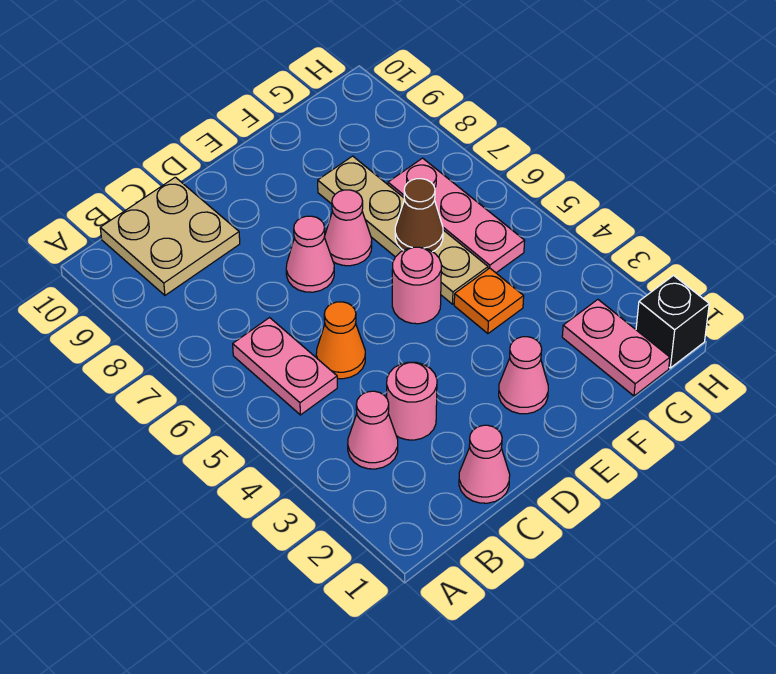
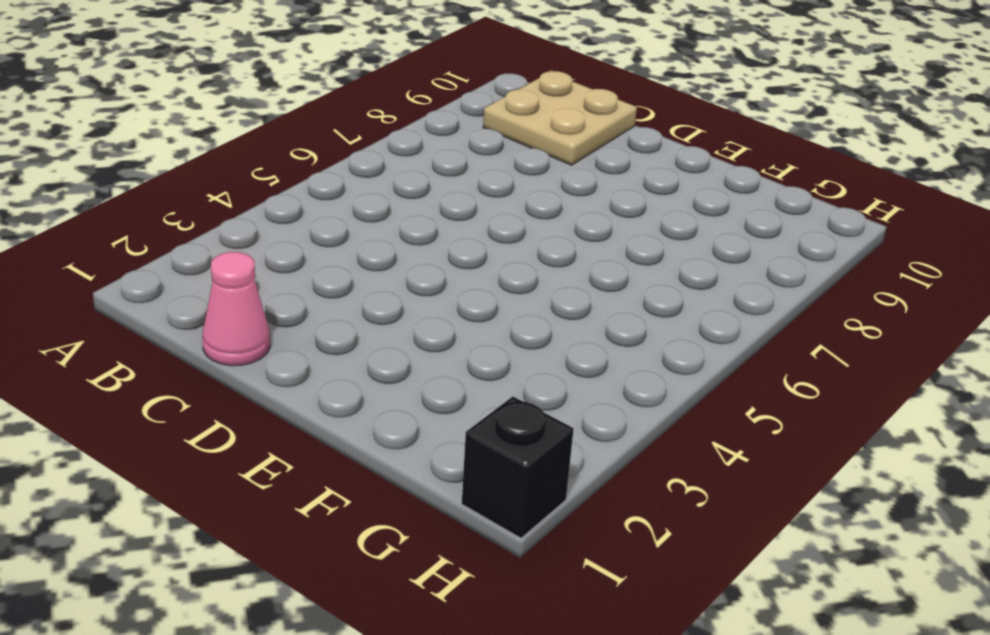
none -> pink 1x1 cone [348,391,398,469]
none -> pink 1x2 plate [233,318,337,415]
none -> pink 1x1 round brick [387,362,437,440]

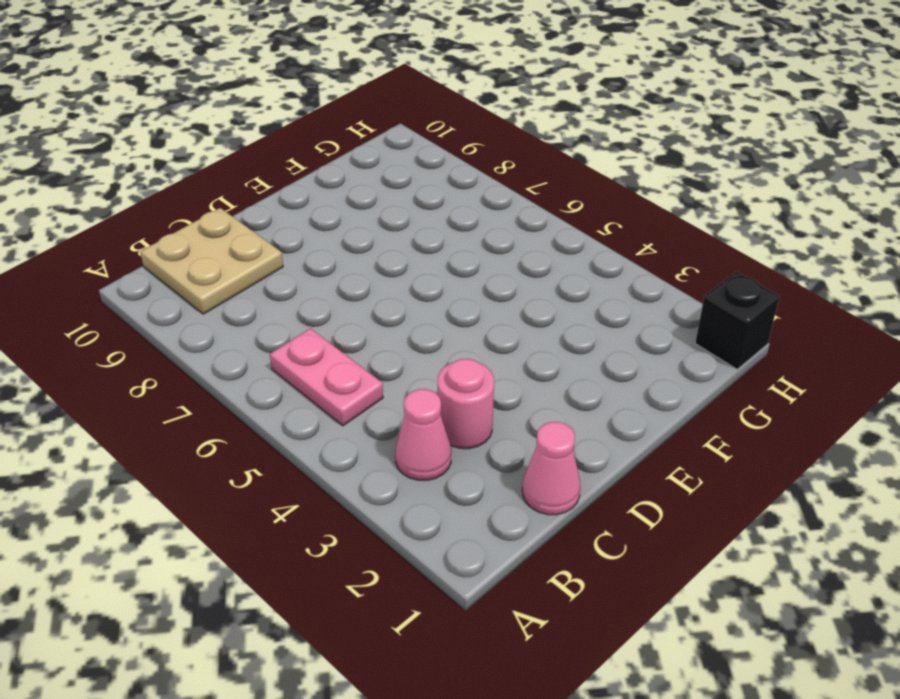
none -> orange 1x1 cone [316,302,365,379]
none -> pink 1x1 cone [286,216,334,292]
none -> pink 1x1 cone [499,337,548,414]

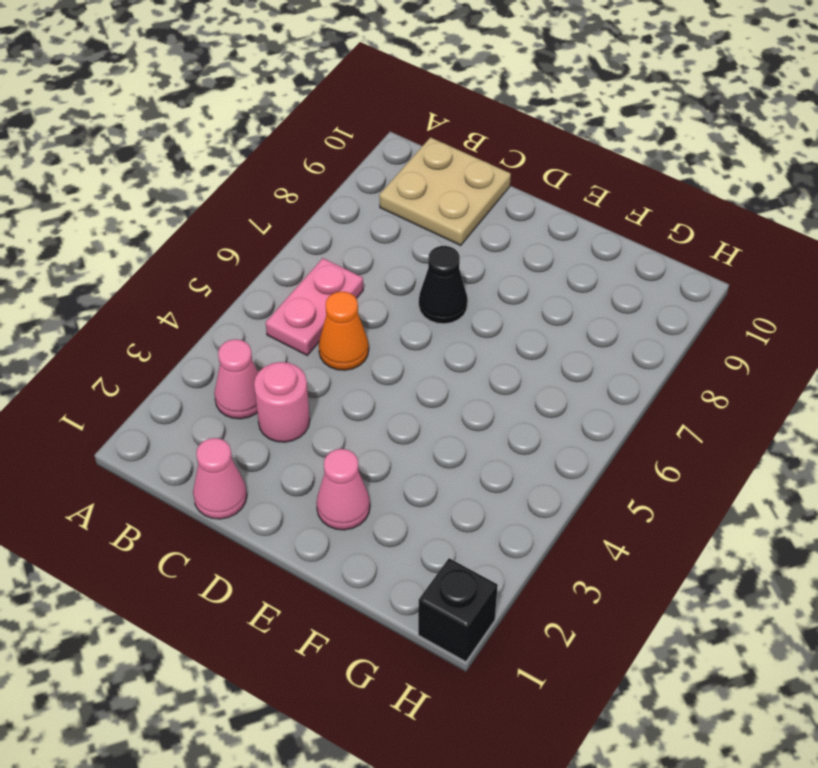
black 1x1 cone [419,246,467,324] -> pink 1x1 cone [286,216,334,292]
none -> pink 1x1 round brick [392,247,441,324]
none -> pink 1x1 cone [324,190,372,266]
none -> orange 1x1 plate [454,268,524,334]

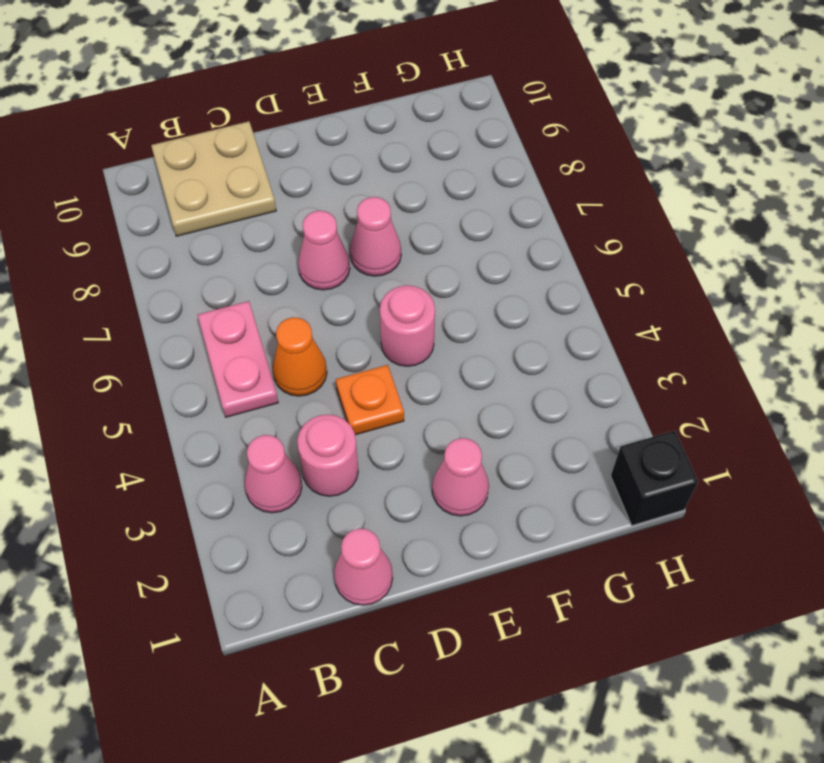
orange 1x1 plate [336,365,404,435] -> orange 1x1 plate moved to [454,268,524,334]
none -> tan 1x4 plate [318,156,488,304]
none -> pink 1x2 plate [562,300,670,396]
none -> pink 1x3 plate [388,158,525,273]

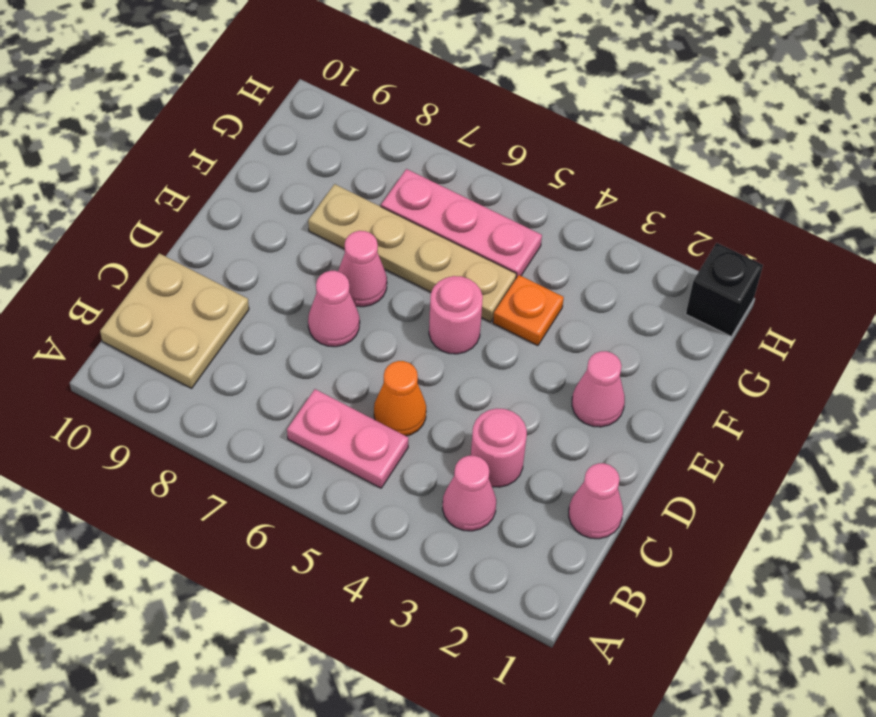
none -> pink 1x2 plate [562,300,670,396]
none -> brown 1x1 cone [395,179,443,252]

